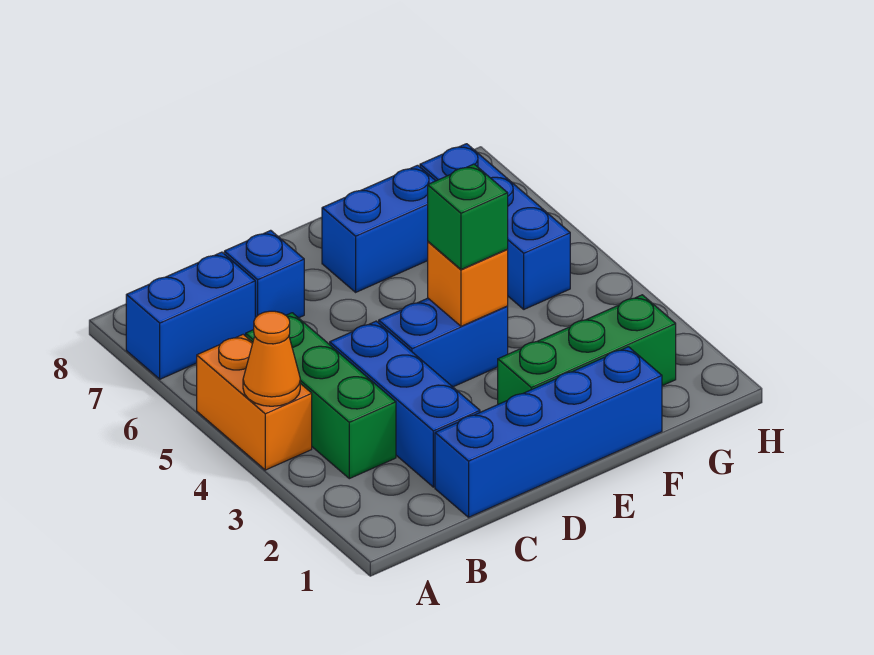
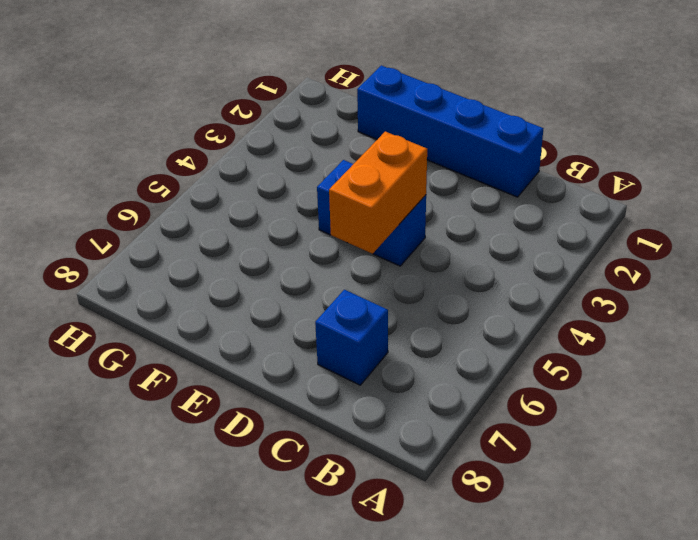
orange 1x2 brick [329,132,427,254] -> orange 1x2 brick moved to [197,334,312,470]
none -> blue 1x2 brick [126,252,255,379]
none -> green 1x3 brick [246,313,396,479]
none -> blue 1x3 brick [330,321,480,487]

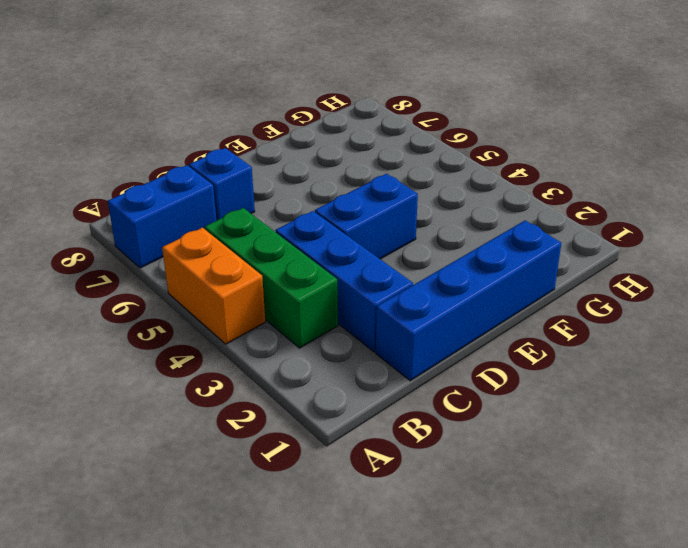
none -> green 1x3 brick [498,295,676,404]
none -> blue 1x2 brick [322,165,435,292]
none -> blue 1x3 brick [420,144,570,309]

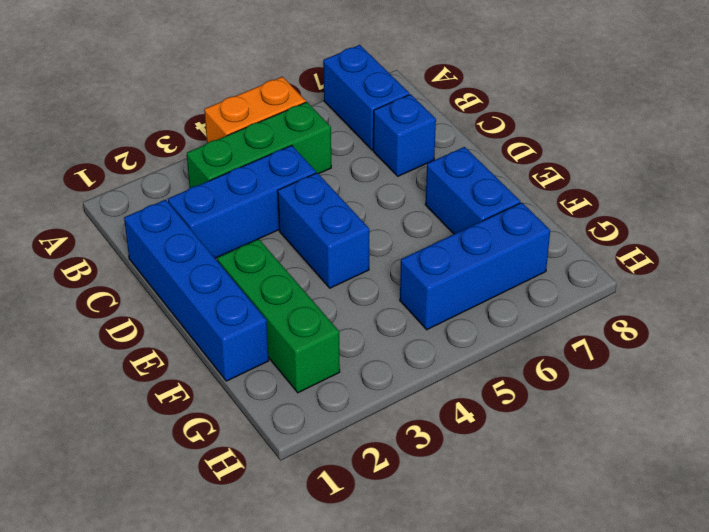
none -> orange 1x1 cone [243,311,300,406]
none -> orange 1x1 brick [428,242,508,326]
none -> green 1x1 brick [428,164,508,269]

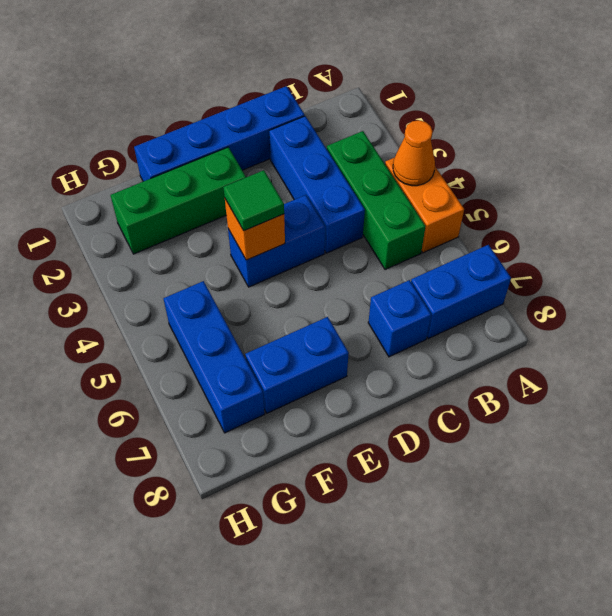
green 1x1 tile [223,170,284,231] -> green 1x1 brick [428,164,508,269]

